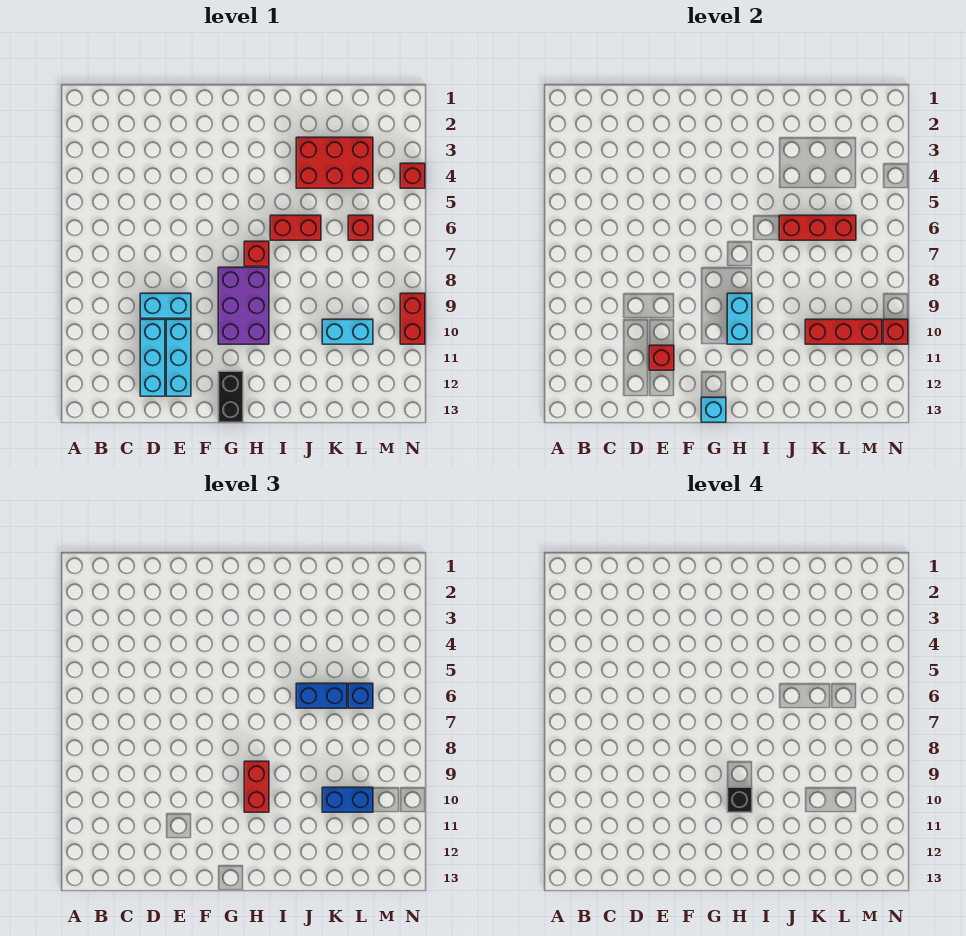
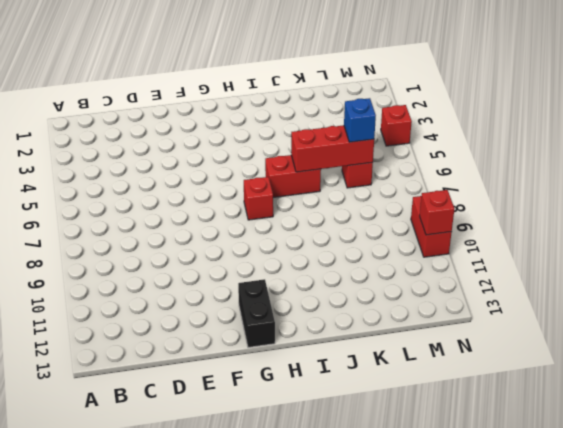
none -> cyan 1x2 brick [140,293,191,318]
none -> cyan 1x3 brick [140,319,165,396]
none -> cyan 1x3 brick [166,319,191,396]

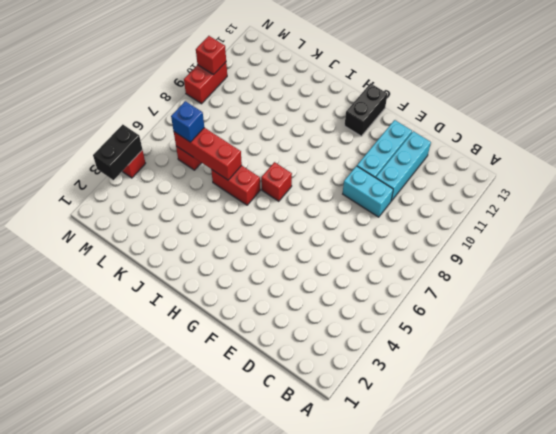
black 1x2 brick [93,125,143,180] -> none
none -> purple 2x3 brick [218,267,269,344]
none -> red 2x3 brick [296,137,373,188]
none -> cyan 1x2 brick [322,319,373,344]

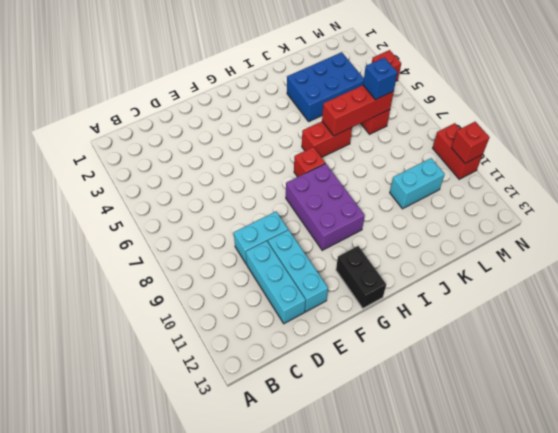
blue 2x3 brick [287,52,364,122] -> red 2x3 brick [296,137,373,188]
none -> red 1x1 brick [649,345,674,370]
none -> cyan 1x1 brick [701,397,726,422]
none -> cyan 1x2 brick [727,293,752,344]

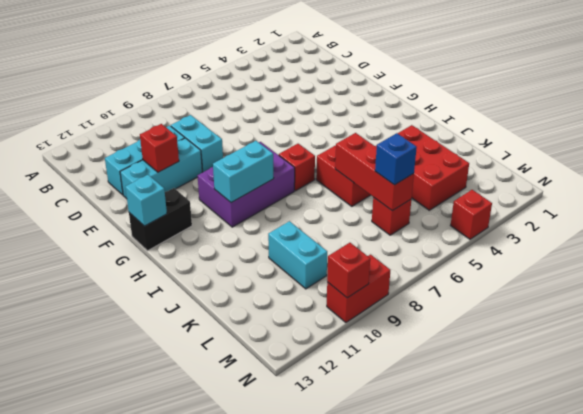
none -> red 1x3 brick [805,319,882,344]
none -> red 1x2 brick [244,761,269,812]
none -> blue 1x2 brick [296,683,347,708]

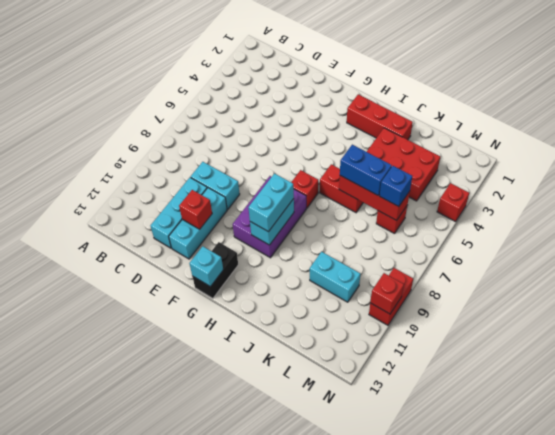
red 1x3 brick [347,94,413,140] -> red 1x3 brick moved to [805,319,882,344]
cyan 1x2 brick [248,174,294,232] -> red 1x2 brick [244,761,269,812]
none -> blue 1x2 brick [322,787,373,812]
none -> black 1x1 brick [727,787,752,812]

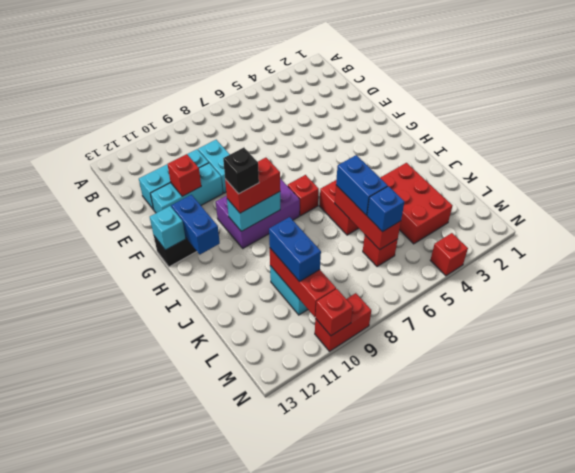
blue 1x2 brick [171,195,220,254] -> none

